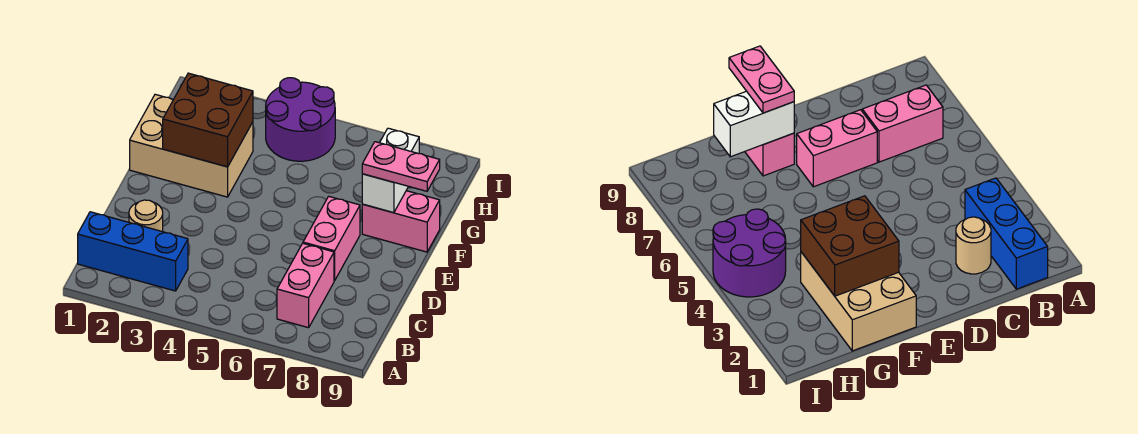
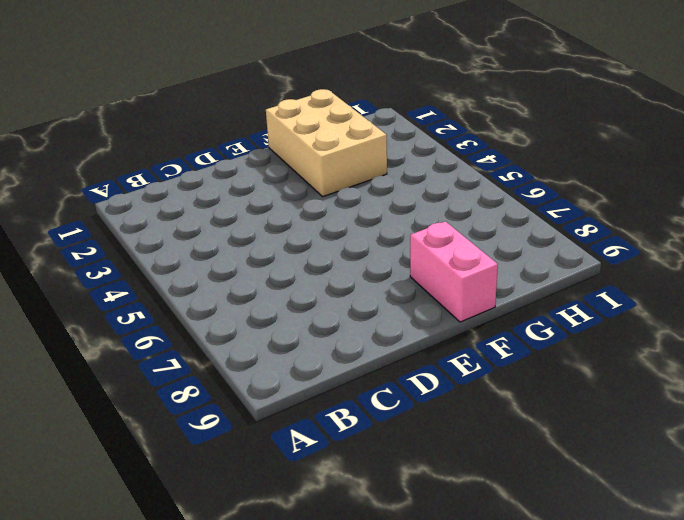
none -> blue 1x3 brick [78,212,188,291]
none -> pink 1x2 brick [277,243,334,328]

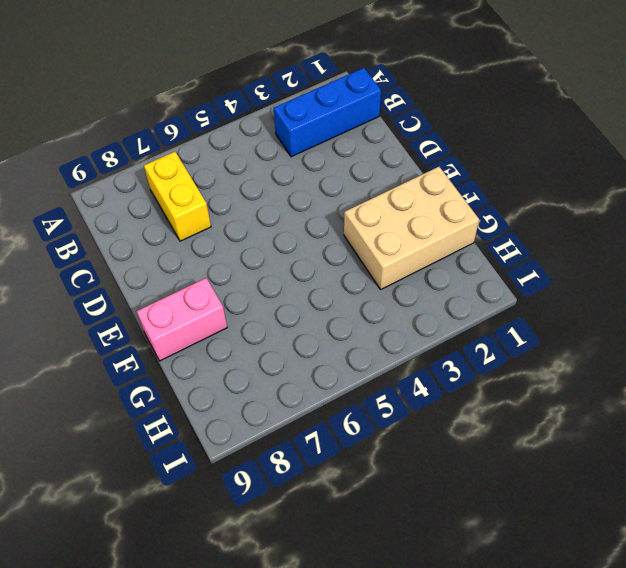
yellow 1x2 brick [144,152,211,241] -> pink 1x2 brick [277,243,334,328]
none -> tan 1x1 round brick [129,200,163,232]
none -> pink 1x2 brick [303,196,360,281]

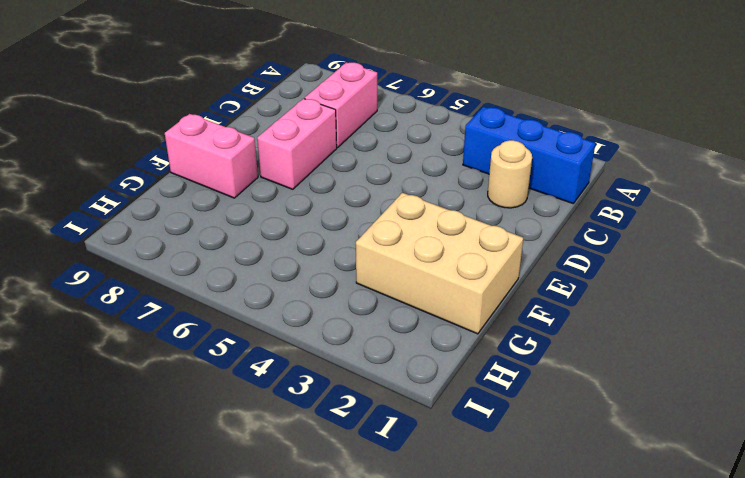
none -> purple 2x2 round brick [266,78,335,161]
none -> brown 2x2 brick [163,73,253,167]

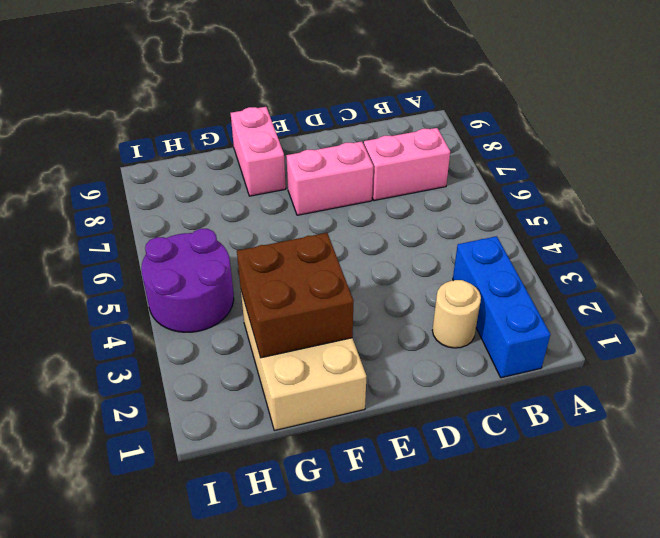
none -> white 1x2 brick [362,128,419,213]
none -> pink 1x2 plate [362,142,440,191]

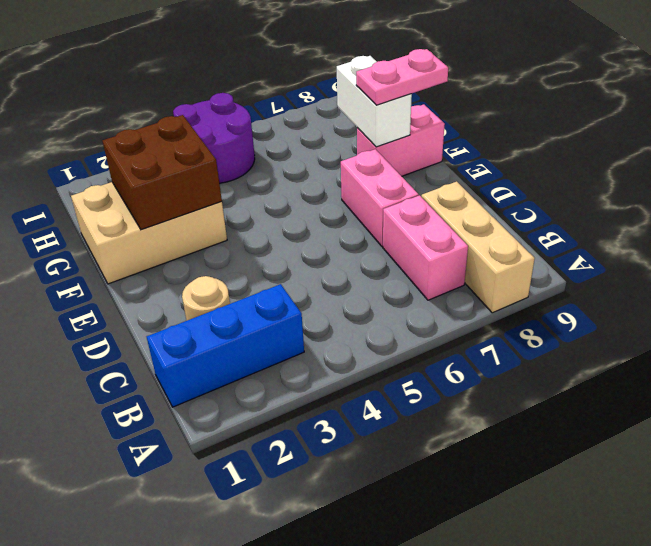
tan 1x3 brick [421,181,535,313] -> none

